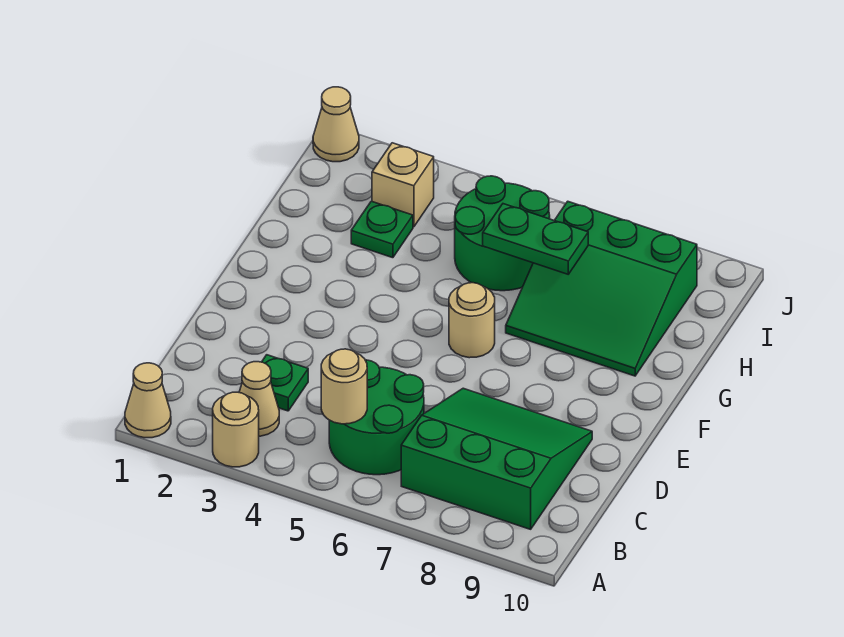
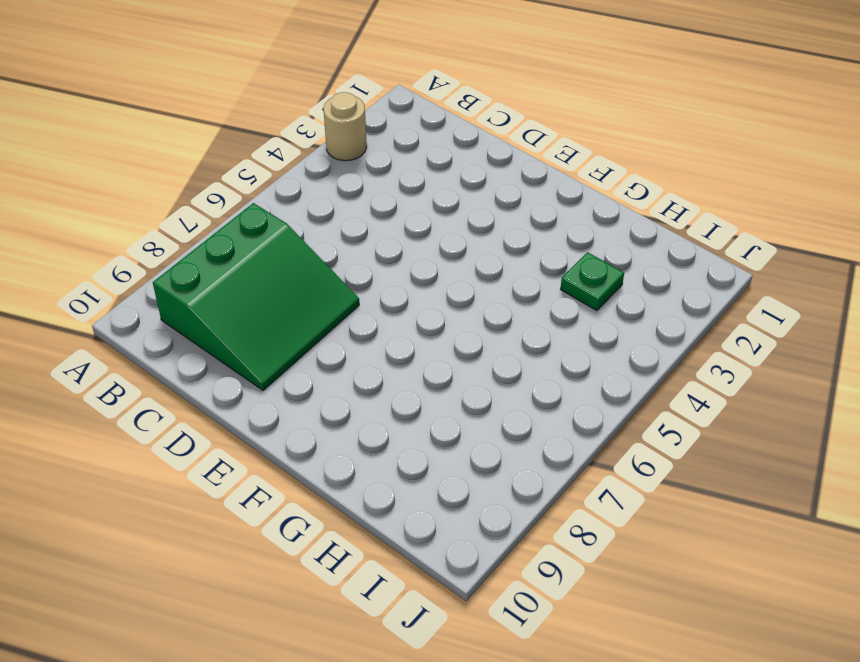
none -> tan 1x1 cone [125,363,171,438]
none -> tan 1x1 cone [239,362,279,436]
none -> green 2x2 round brick [329,360,424,475]

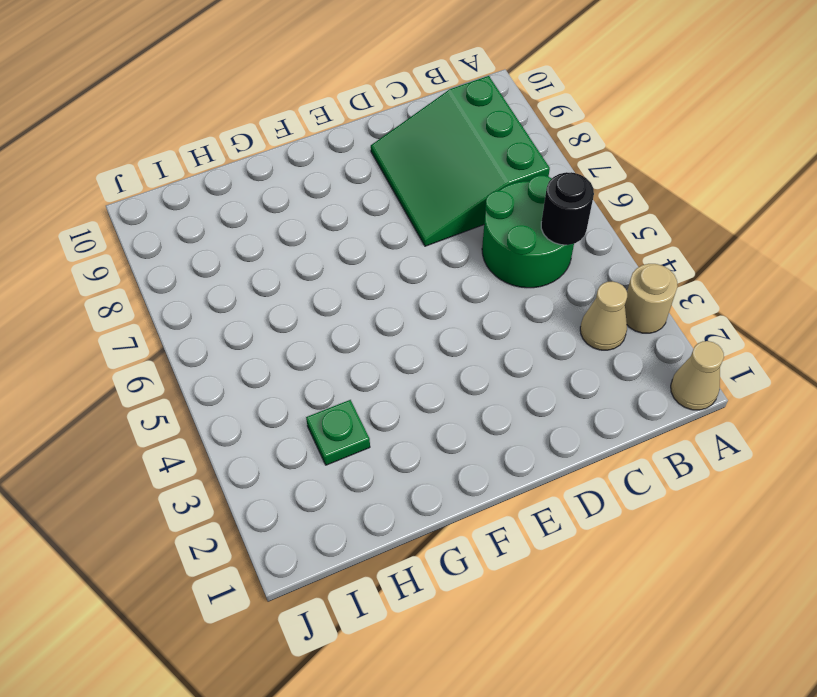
black 1x1 round brick [541,172,594,245] -> tan 1x1 round brick [321,349,367,424]
none -> green 1x1 plate [262,355,308,411]
none -> tan 1x1 round brick [449,283,495,358]
none -> green 3x3 slope [506,201,697,376]

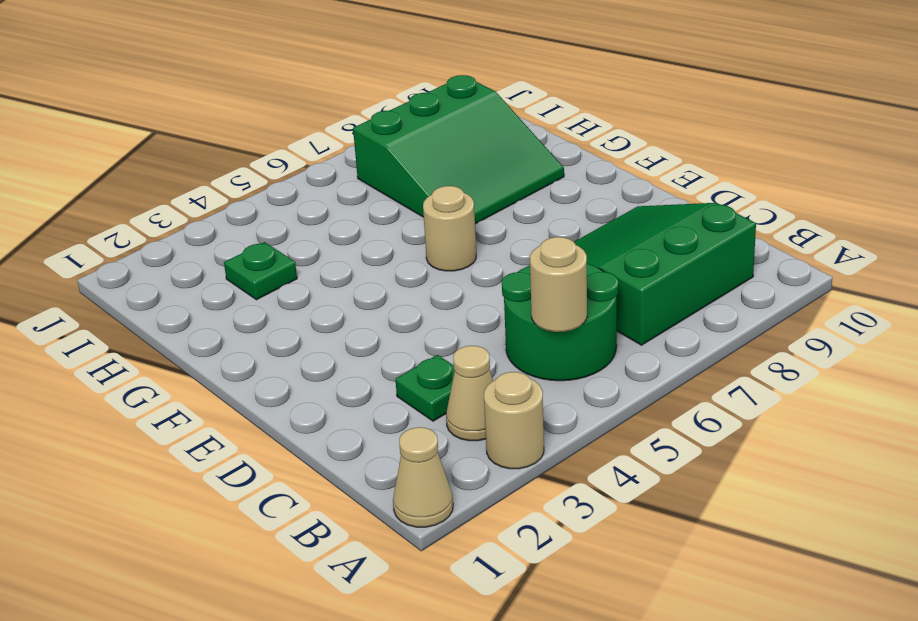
none -> green 2x2 round brick [455,176,550,291]
none -> tan 1x1 brick [372,143,434,227]
none -> tan 1x1 cone [313,87,359,162]

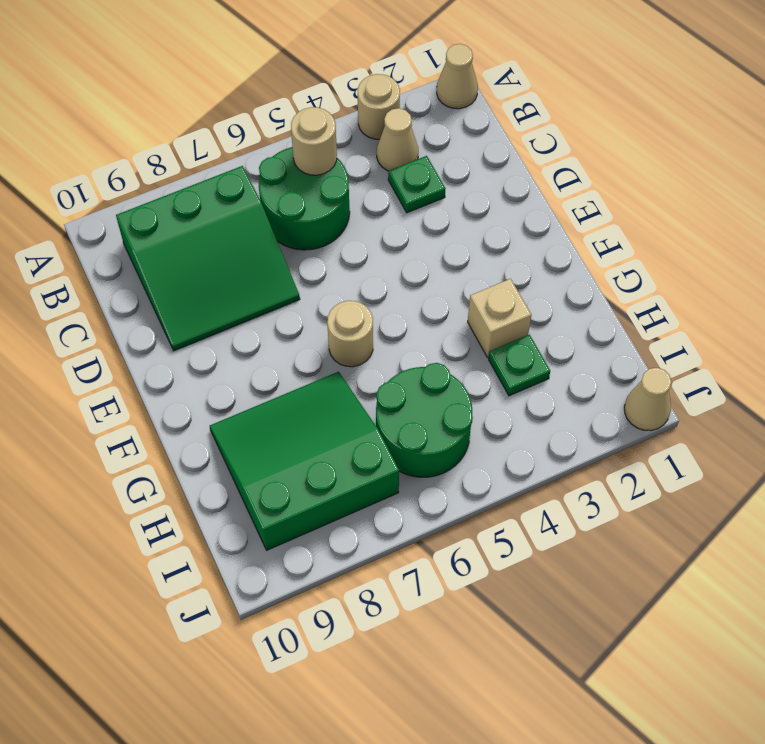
tan 1x1 brick [468,279,531,357] -> tan 1x1 brick moved to [372,143,434,227]
none -> green 1x2 plate [483,204,588,274]

